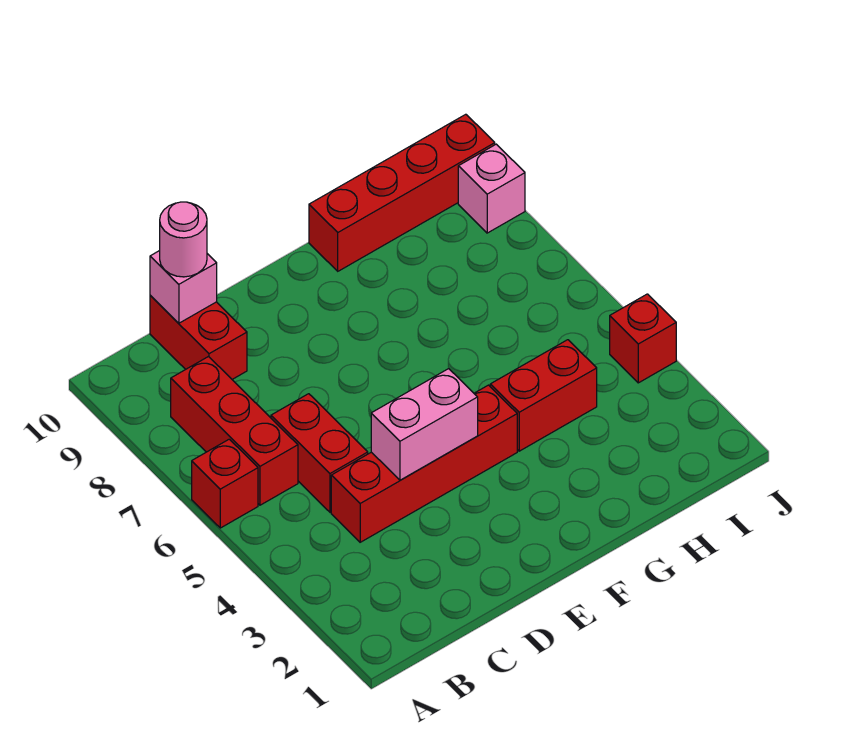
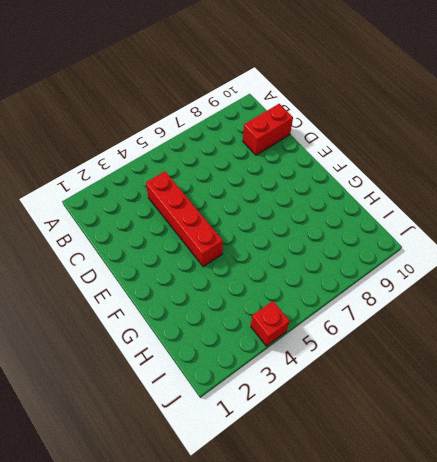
none -> red 1x1 brick [192,439,258,528]
none -> red 1x3 brick [171,357,298,505]
none -> red 1x2 brick [271,394,368,512]

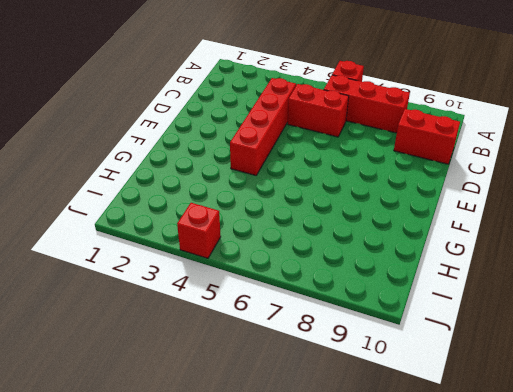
none -> red 1x2 brick [490,340,597,451]
none -> red 1x4 brick [309,114,495,271]
none -> pink 1x1 brick [458,144,525,233]

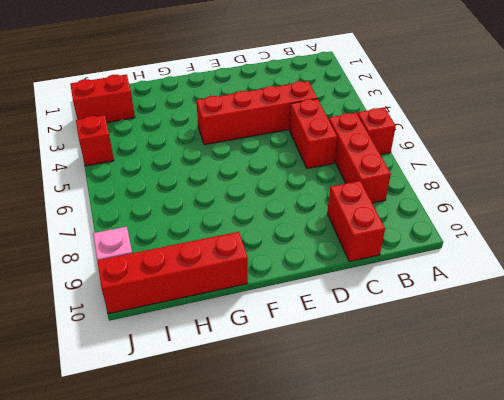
red 1x2 brick [70,74,135,122] -> red 1x2 brick moved to [490,340,597,451]
none -> pink 1x1 brick [150,251,217,323]
none -> pink 1x2 brick [371,369,478,480]
none -> pink 1x1 round brick [160,202,207,277]

